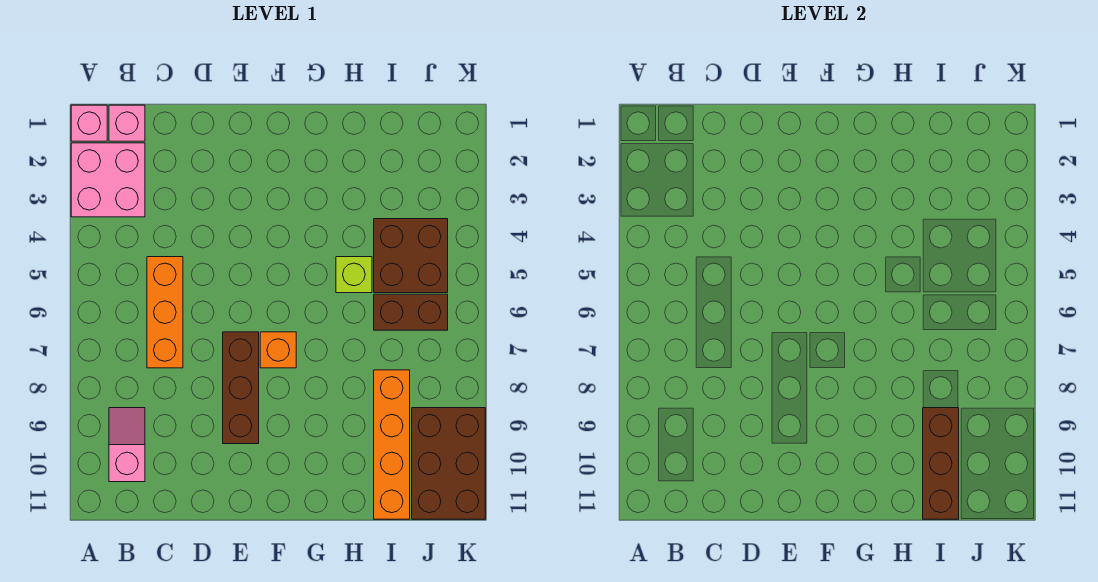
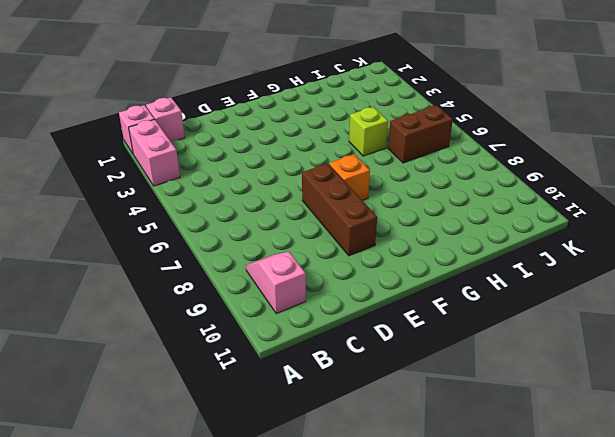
pink 1x2 brick [129,119,180,186] -> pink 2x2 brick [71,143,145,217]
none -> orange 1x3 brick [147,257,183,368]
none -> brown 2x2 brick [374,219,448,293]
none -> orange 1x4 brick [374,370,410,519]

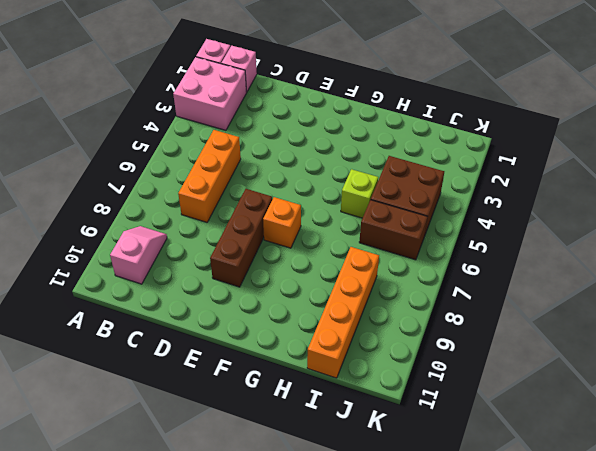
none -> brown 2x3 brick [412,408,485,519]
none -> brown 1x3 brick [923,408,959,519]

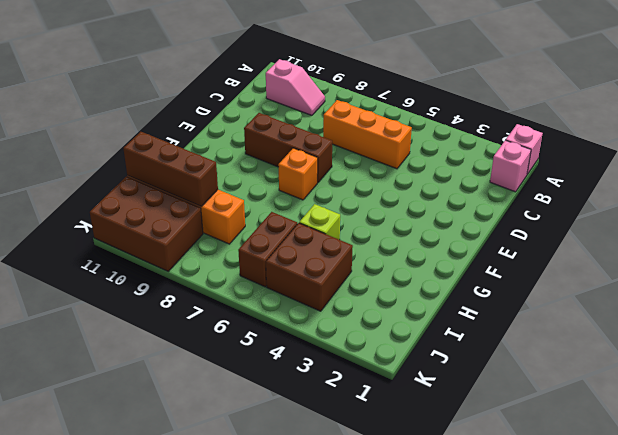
none -> pink 2x2 brick [71,143,145,217]

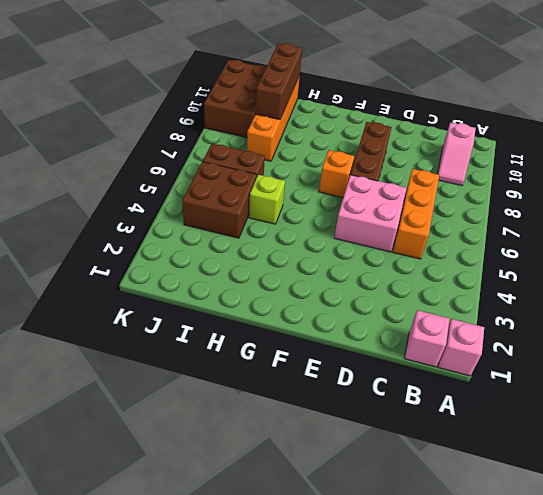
pink 2x2 brick [334,175,406,252] -> pink 2x2 brick moved to [71,143,145,217]

